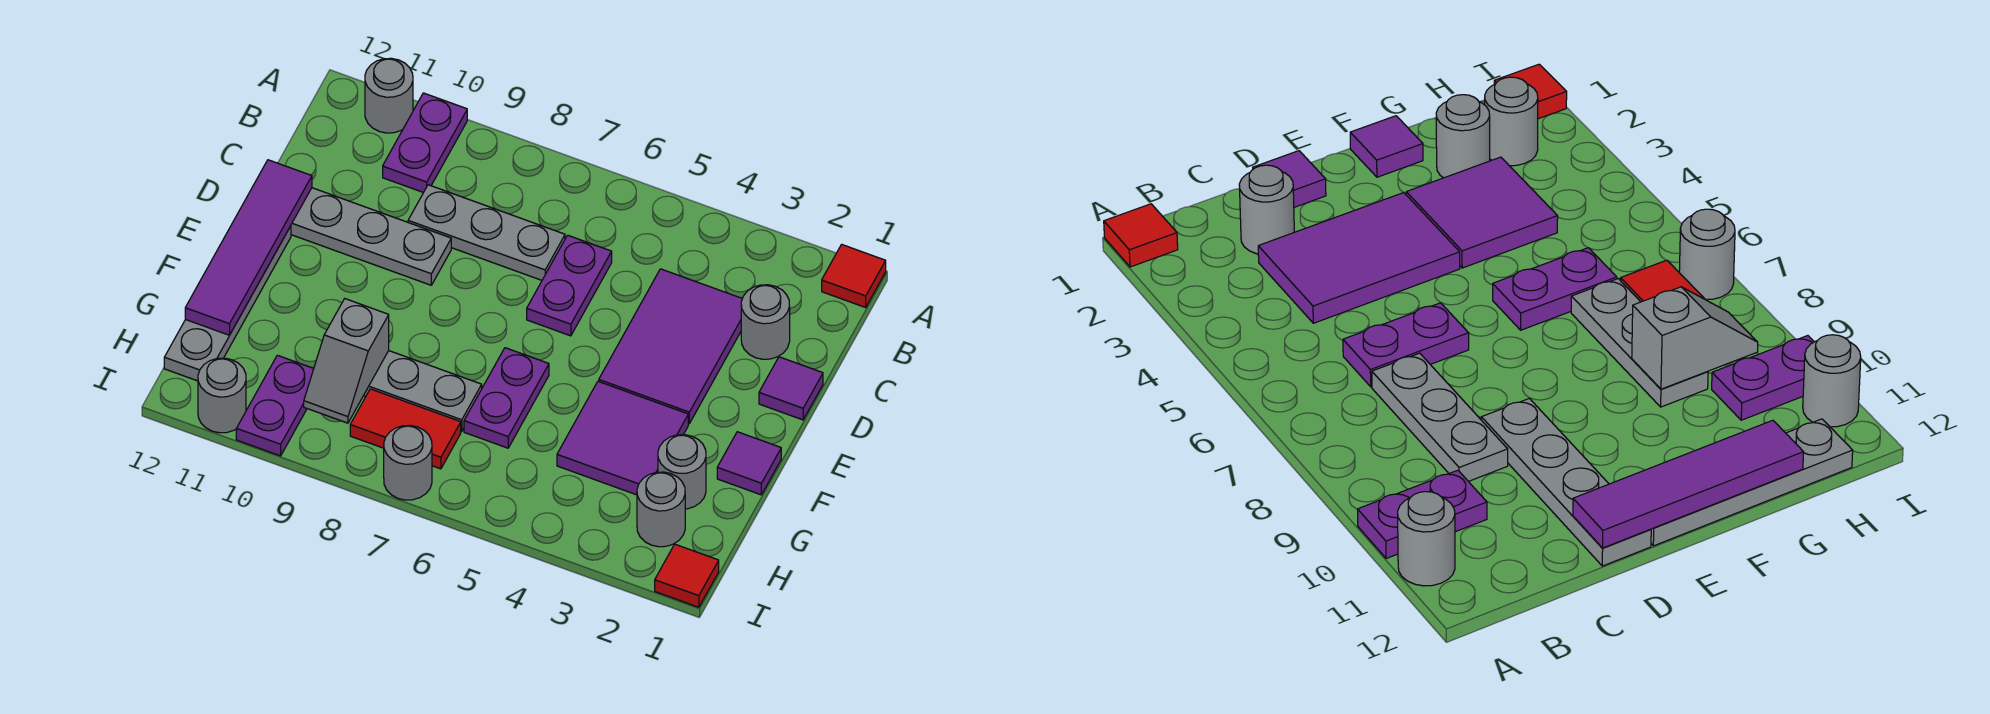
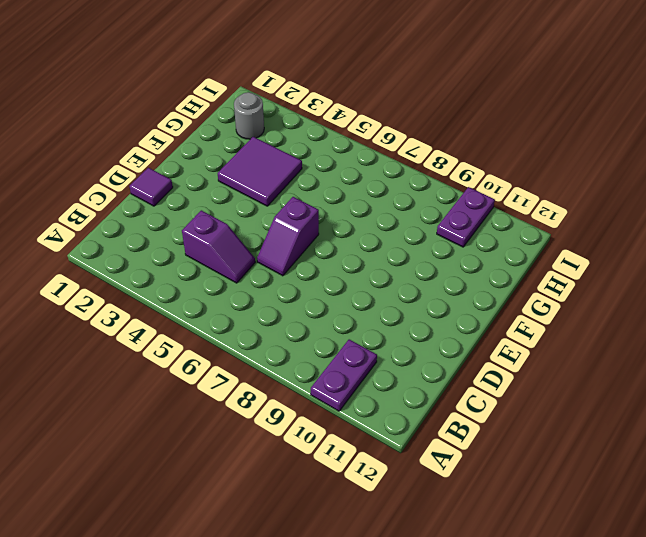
purple 1x2 slope [182,210,255,283] -> purple 2x3 tile [599,269,742,424]
purple 1x2 slope [257,197,319,276] -> purple 1x2 plate [527,235,612,336]
none -> red 1x1 tile [822,244,886,307]
none -> grey 1x1 round brick [365,58,413,133]
none -> grey 1x1 round brick [741,285,790,359]

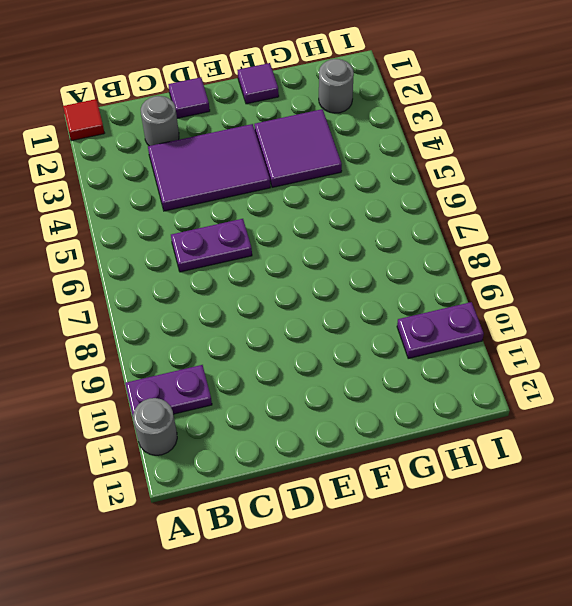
none -> grey 1x3 plate [408,185,565,280]
none -> grey 1x4 plate [291,188,451,285]
none -> grey 1x4 plate [164,226,291,381]

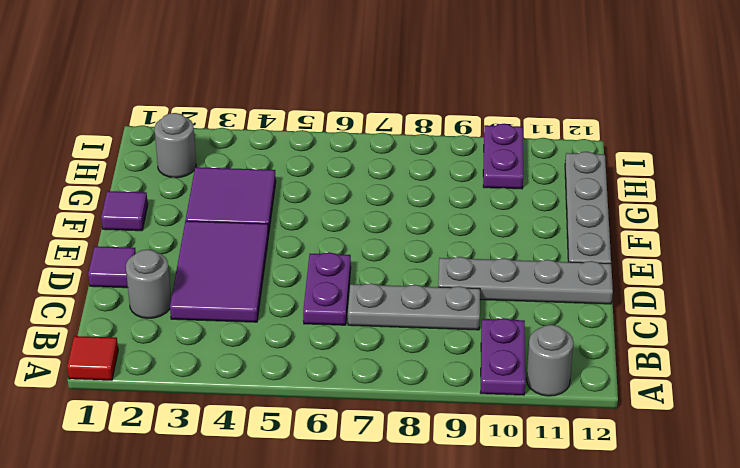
none -> purple 1x2 plate [464,348,549,448]
none -> grey 1x1 round brick [658,435,706,509]
none -> grey 1x3 plate [364,351,482,431]

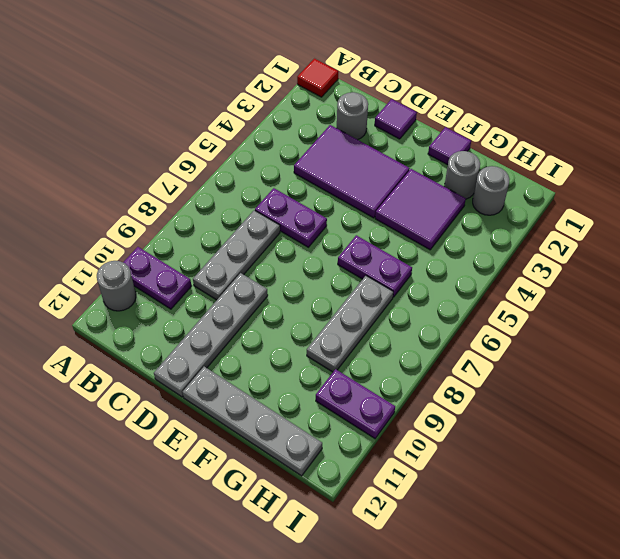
none -> red 1x2 tile [350,389,461,469]
none -> red 1x1 tile [655,544,719,607]
none -> grey 1x1 round brick [384,425,432,500]

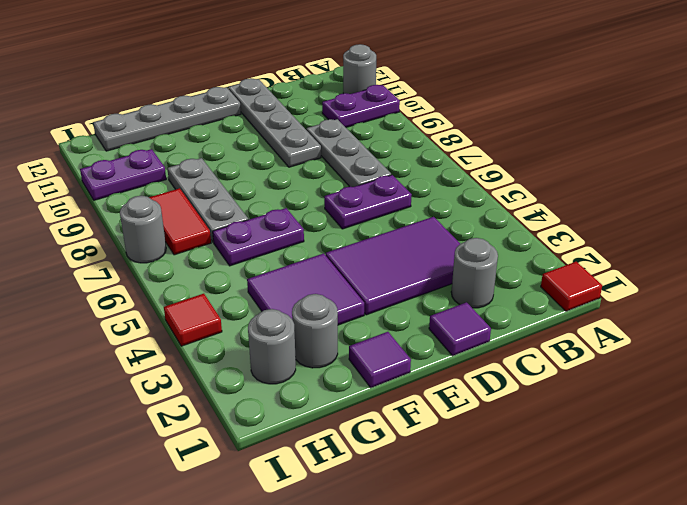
red 1x1 tile [164,294,222,346] -> red 1x1 tile moved to [655,544,719,607]
none -> grey 1x1 round brick [198,358,246,433]
none -> purple 1x4 tile [185,160,312,335]
none -> grey 1x2 slope [304,299,389,423]

